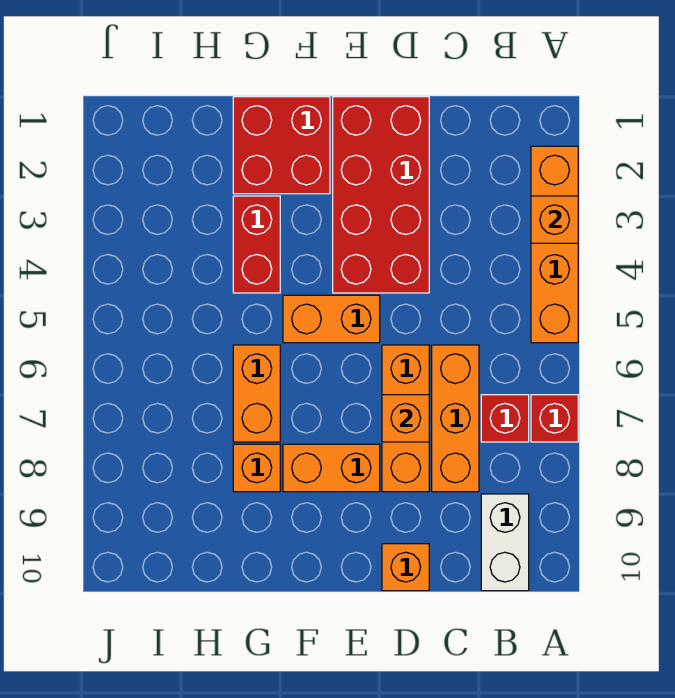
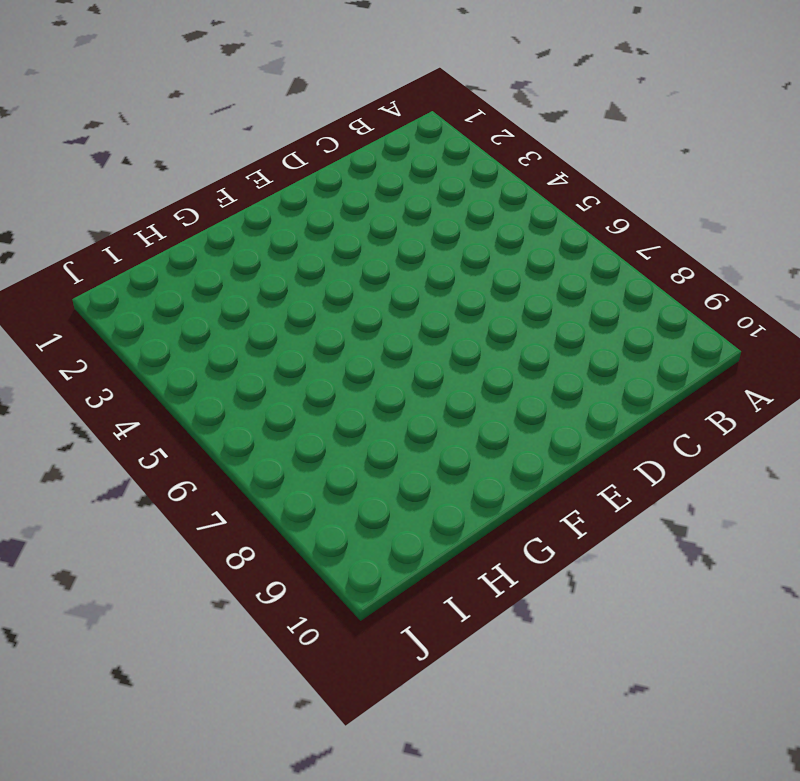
none -> orange 1x4 brick [531,146,578,343]
none -> red 1x1 brick [531,395,578,442]
none -> red 1x1 brick [481,395,529,442]

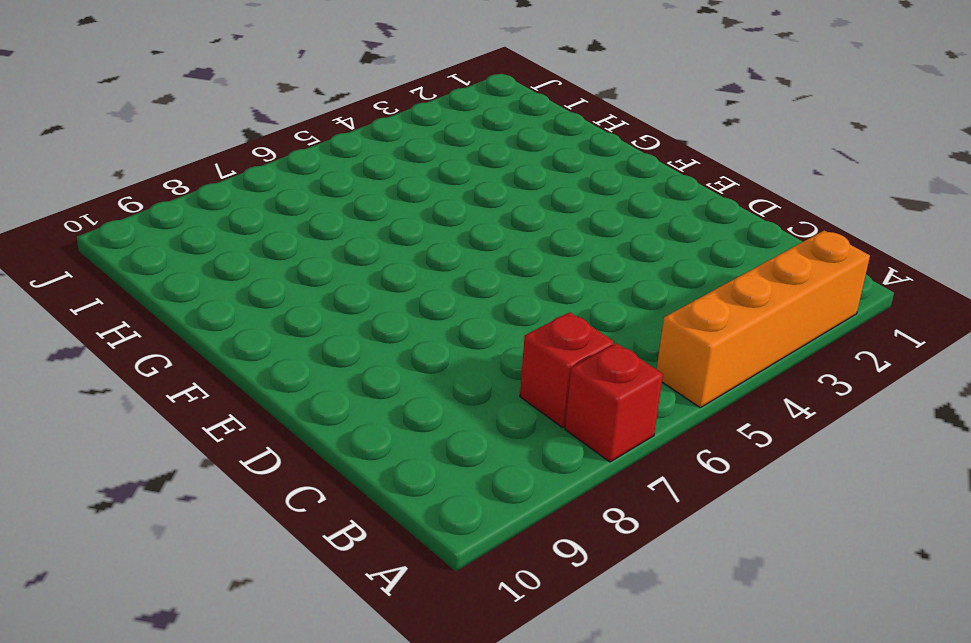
none -> white 1x2 brick [481,494,529,591]
none -> orange 1x3 brick [432,345,479,492]
none -> red 2x4 brick [333,97,429,293]

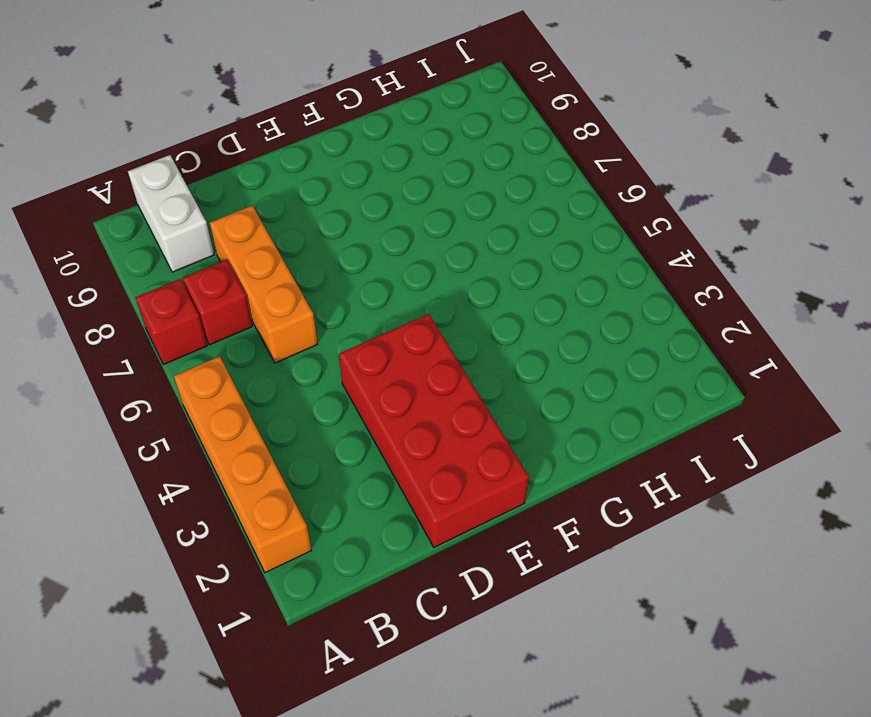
none -> orange 1x3 brick [382,345,429,492]
none -> orange 1x1 brick [382,544,429,591]
none -> orange 1x2 brick [283,295,380,343]

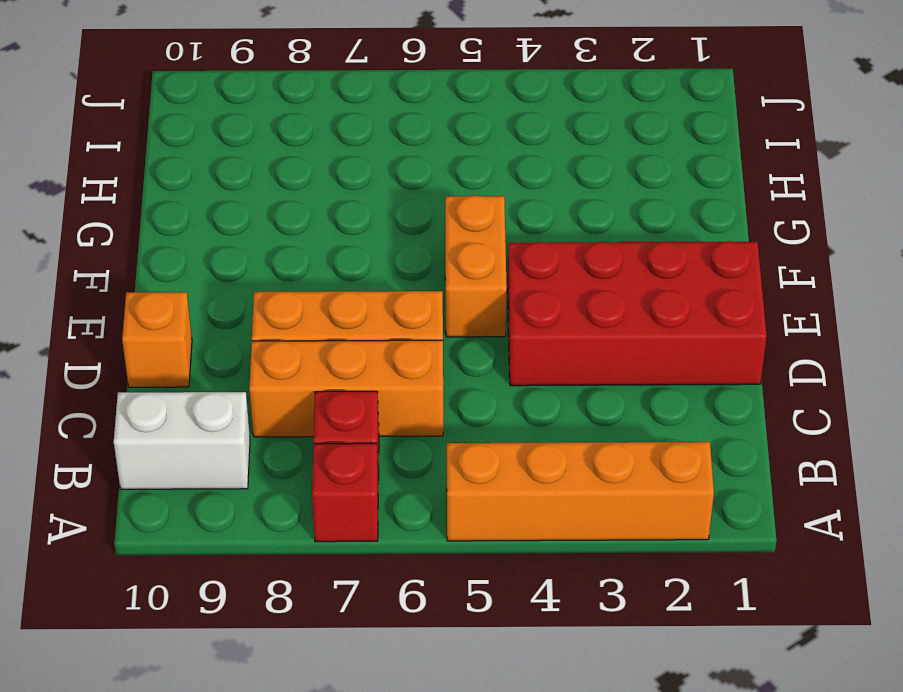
none -> orange 1x2 brick [283,444,380,492]
none -> red 2x2 brick [233,97,330,194]
none -> red 1x2 brick [233,196,280,293]

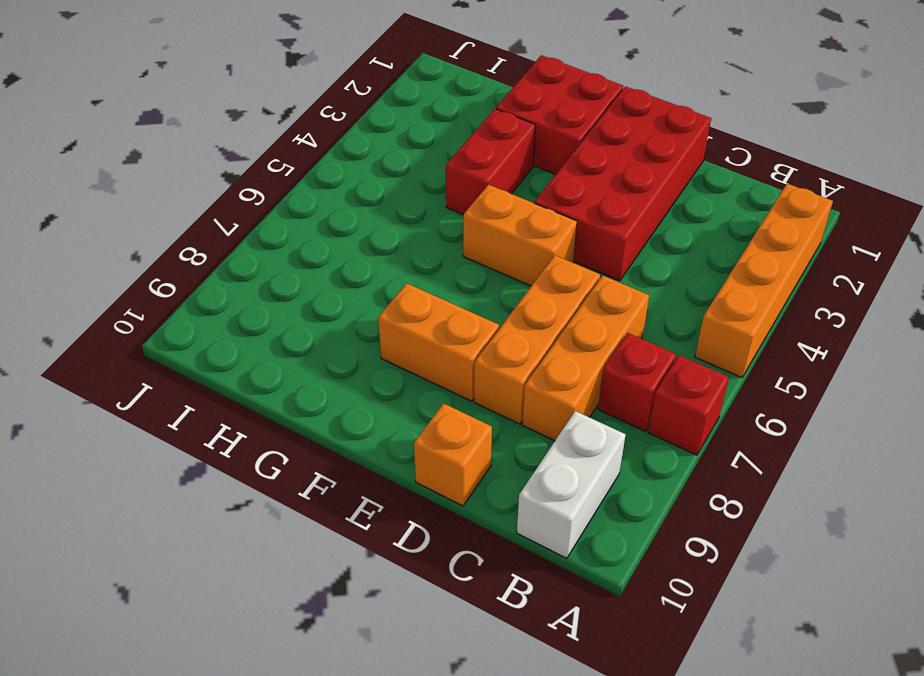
none -> orange 1x2 brick [233,345,280,442]
none -> orange 1x1 brick [233,444,280,492]
none -> orange 1x1 brick [531,196,578,243]

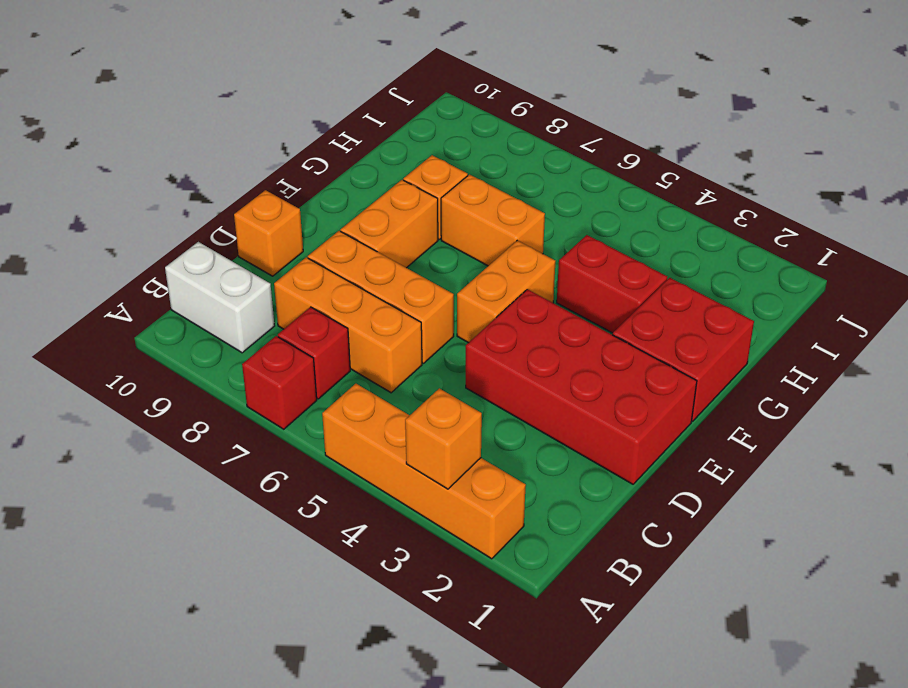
none -> orange 1x1 brick [382,395,429,442]

